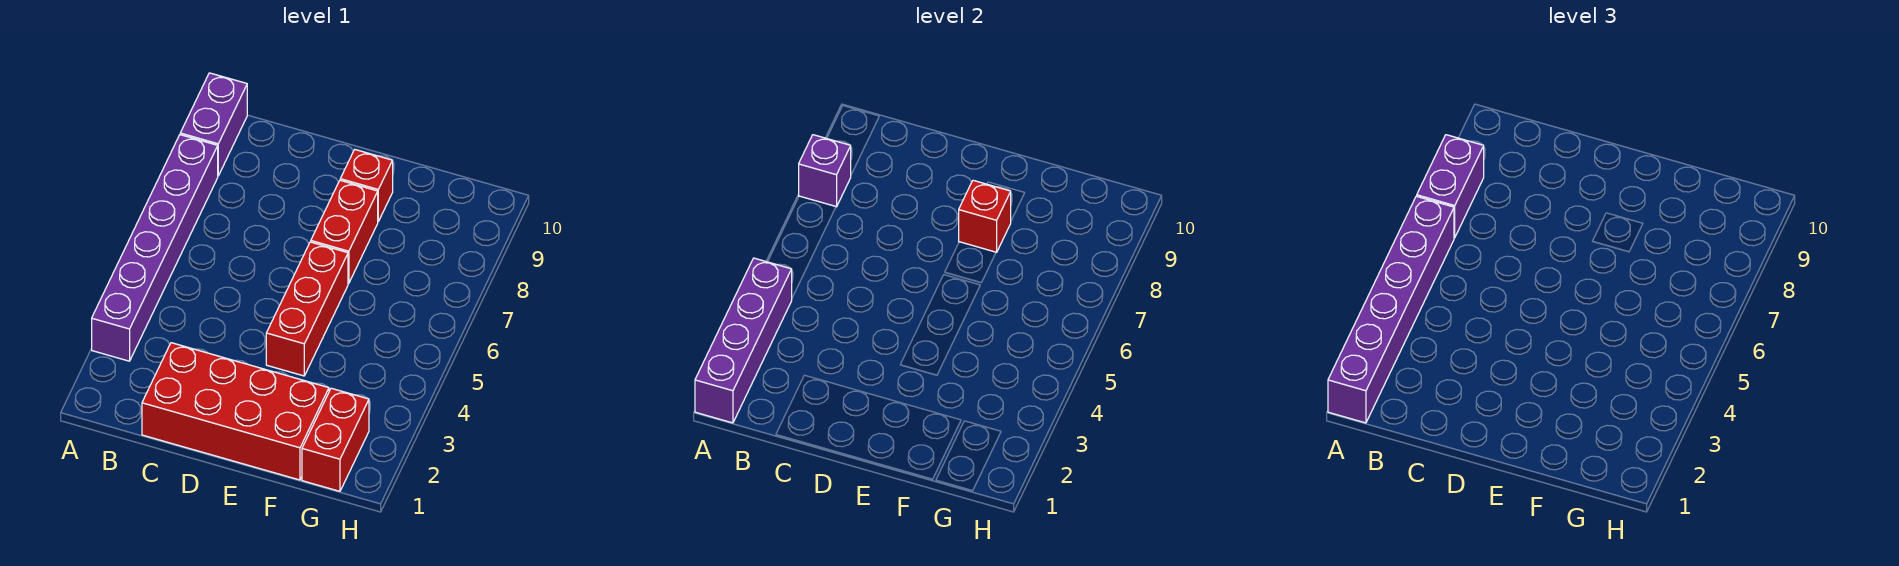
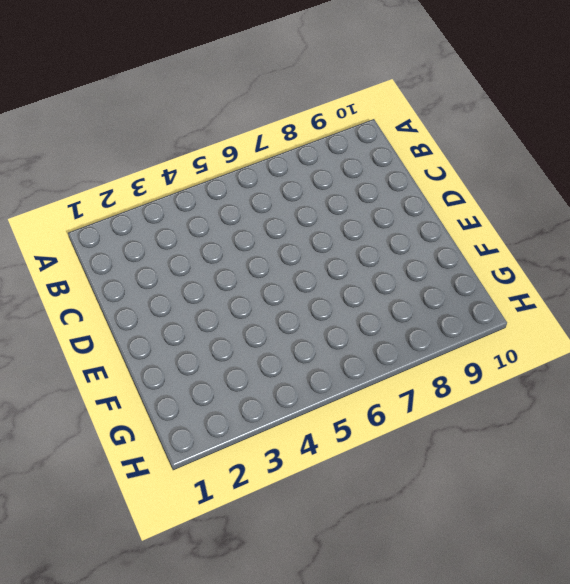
none -> purple 1x6 brick [92,135,218,361]
none -> purple 1x2 brick [180,73,247,176]
none -> red 2x4 brick [142,343,329,480]

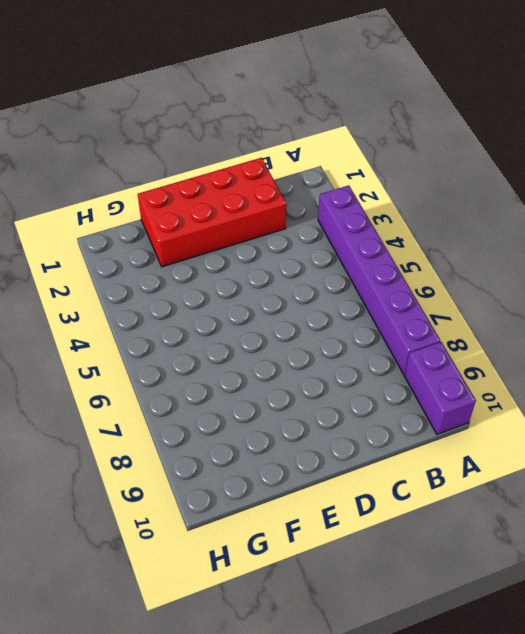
none -> red 1x3 brick [266,242,348,376]
none -> red 1x2 brick [311,180,378,283]
none -> red 1x1 brick [340,150,393,221]

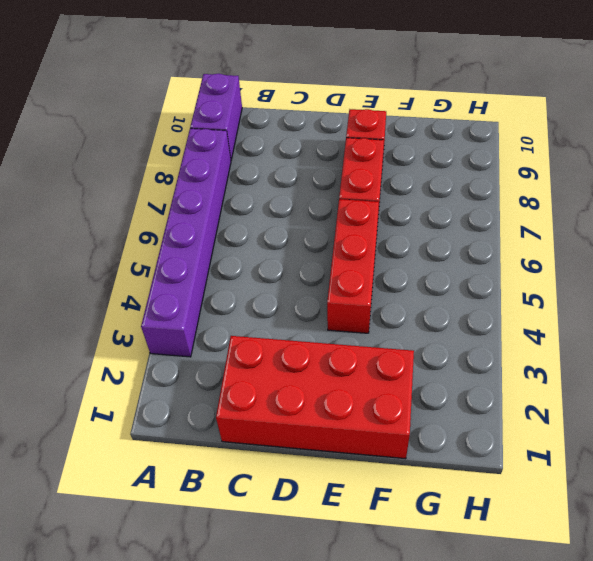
none -> red 1x2 brick [302,388,369,491]
none -> purple 1x4 brick [695,258,792,423]
none -> purple 1x1 brick [799,135,851,207]

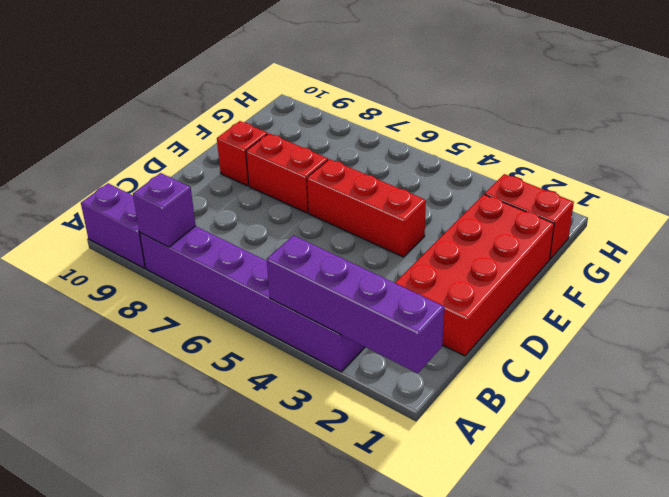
none -> red 1x1 brick [959,180,1011,253]
none -> purple 1x6 brick [1328,196,1454,423]
none -> purple 1x2 brick [1417,135,1484,238]

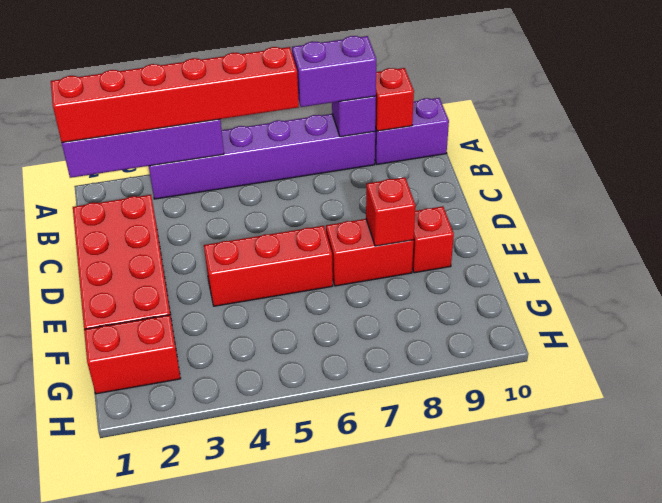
red 1x6 brick [51,47,299,143] -> purple 1x6 brick [1328,196,1454,423]
red 1x1 brick [375,68,414,131] -> none

